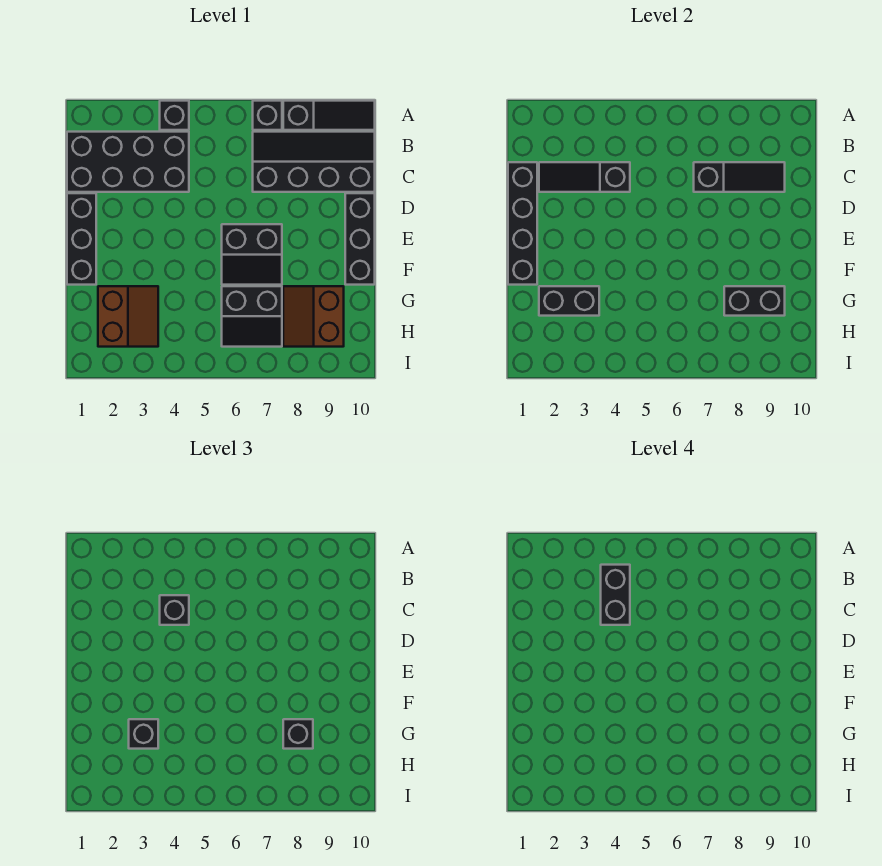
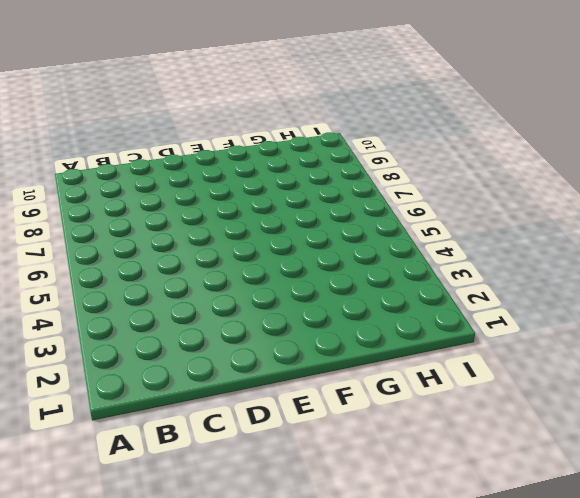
none -> black 1x1 brick [160,101,189,130]
none -> black 1x1 brick [253,101,282,130]
none -> black 1x3 slope [283,101,375,130]

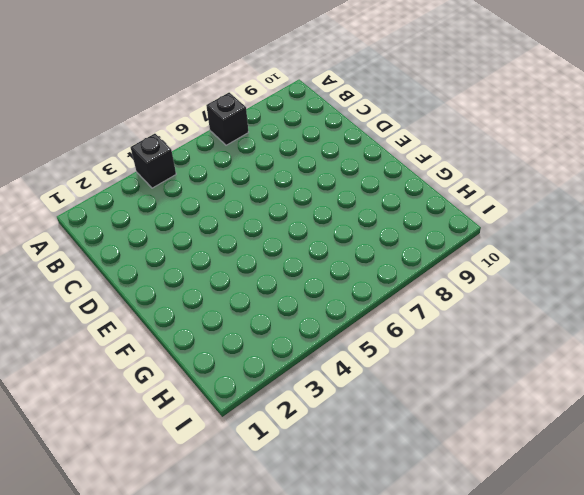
none -> black 1x3 slope [283,101,375,130]
none -> black 2x4 brick [67,132,189,192]
none -> black 2x4 slope [253,132,375,192]

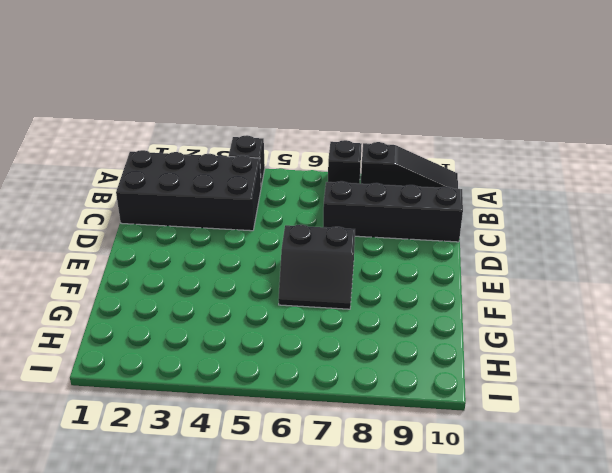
none -> black 1x3 brick [67,193,96,285]
none -> black 1x3 brick [345,193,375,285]
none -> brown 2x2 slope [98,286,158,347]

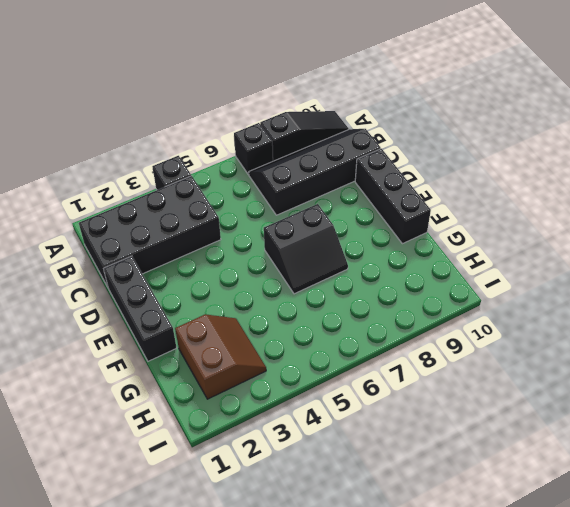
none -> black 2x2 slope [222,286,282,347]
none -> brown 2x2 slope [283,286,344,347]
none -> black 1x4 brick [508,162,537,285]

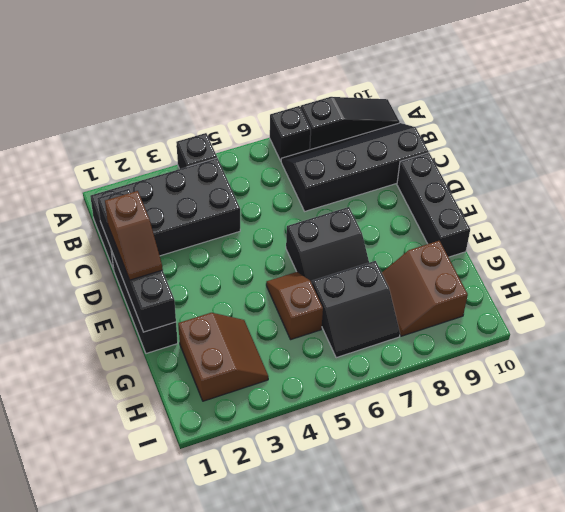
brown 1x2 slope [105,191,163,280] -> none
brown 1x2 slope [266,272,323,340] -> none
none -> black 1x3 slope [539,162,630,192]
none -> black 1x3 slope [694,162,785,192]
none -> black 1x2 brick [539,286,599,316]

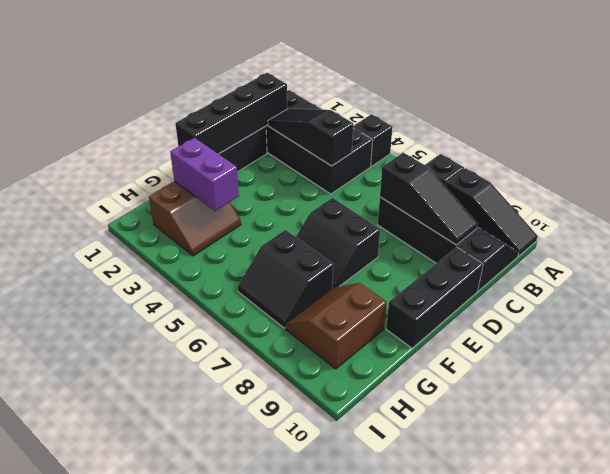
purple 1x2 brick [170,138,239,211] -> black 1x2 brick [539,286,599,316]
none -> black 1x2 brick [724,286,785,316]
none -> black 1x1 brick [160,595,189,625]
none -> black 1x1 brick [129,719,158,749]

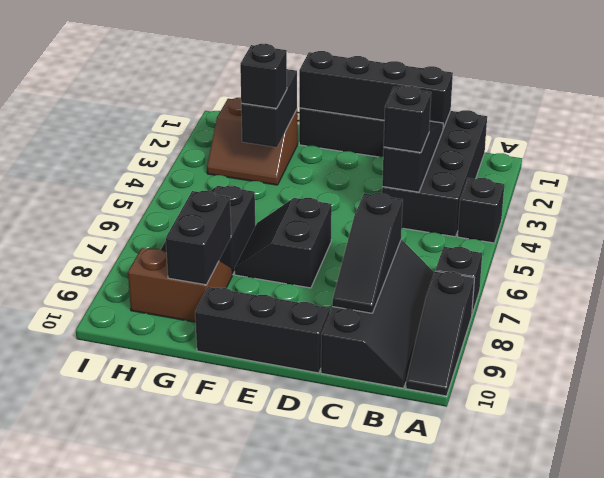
none -> black 1x1 brick [283,719,313,749]
none -> black 1x2 brick [601,565,630,625]

